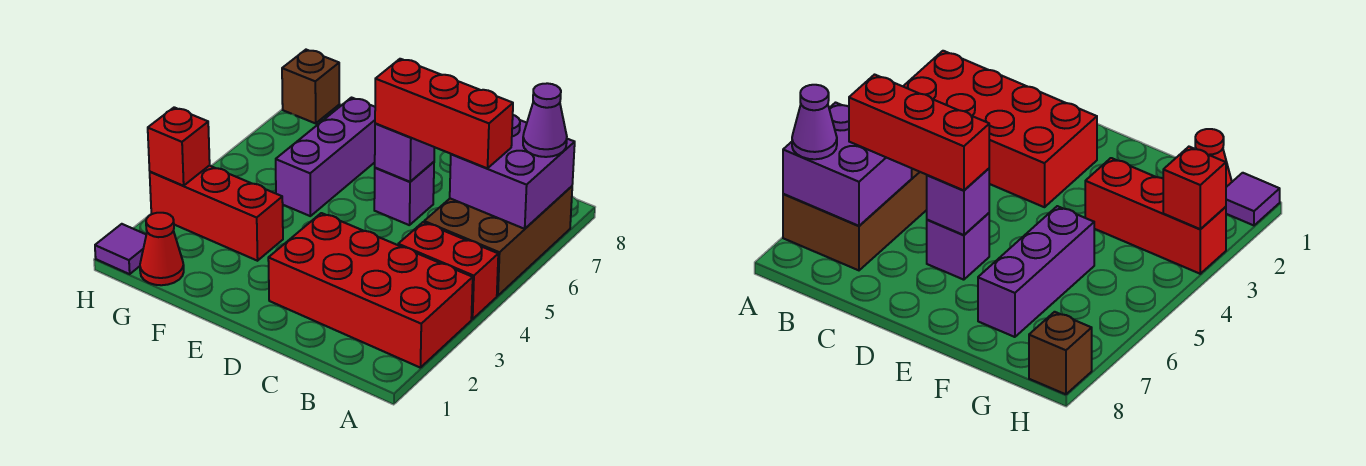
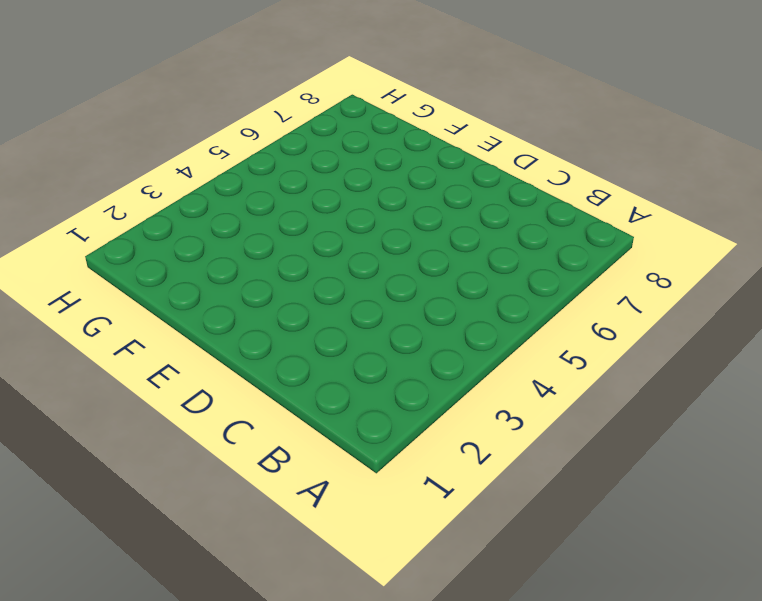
none -> red 2x4 brick [268,213,473,367]
none -> red 1x2 brick [398,222,498,319]
none -> brown 2x3 brick [424,186,572,296]

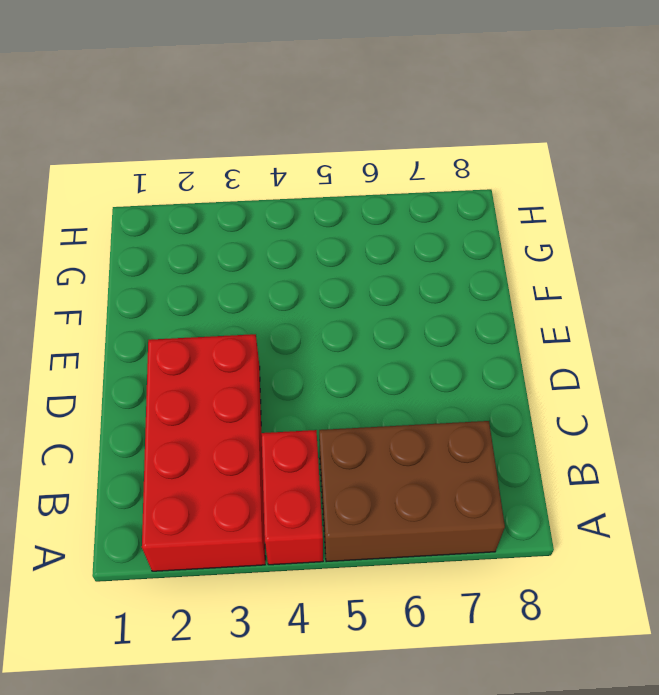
none -> purple 1x1 brick [374,162,434,225]
none -> red 1x3 brick [150,166,283,261]
none -> purple 1x3 brick [276,98,375,216]

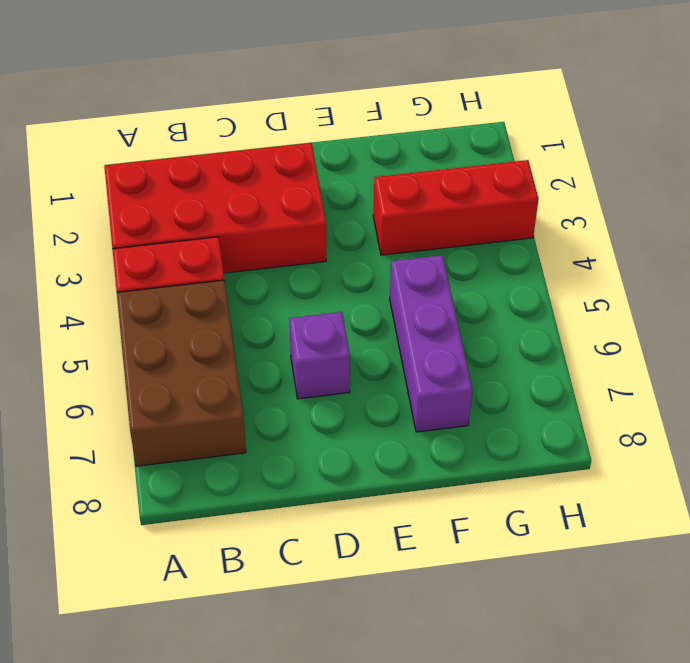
none -> red 1x1 cone [140,213,184,285]
none -> purple 1x1 tile [95,224,146,274]
none -> brown 1x1 brick [282,50,339,123]

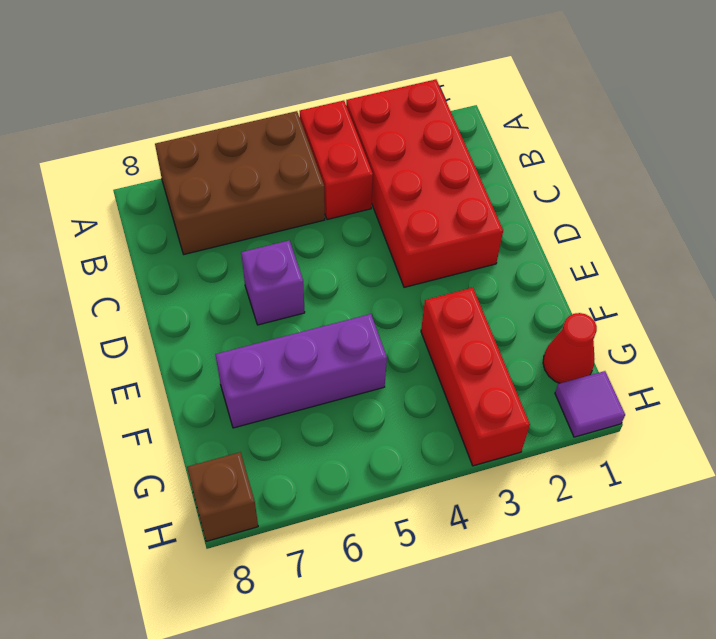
none -> purple 2x2 brick [450,115,575,229]
none -> purple 1x1 brick [375,123,434,182]
none -> red 1x1 brick [148,107,210,186]

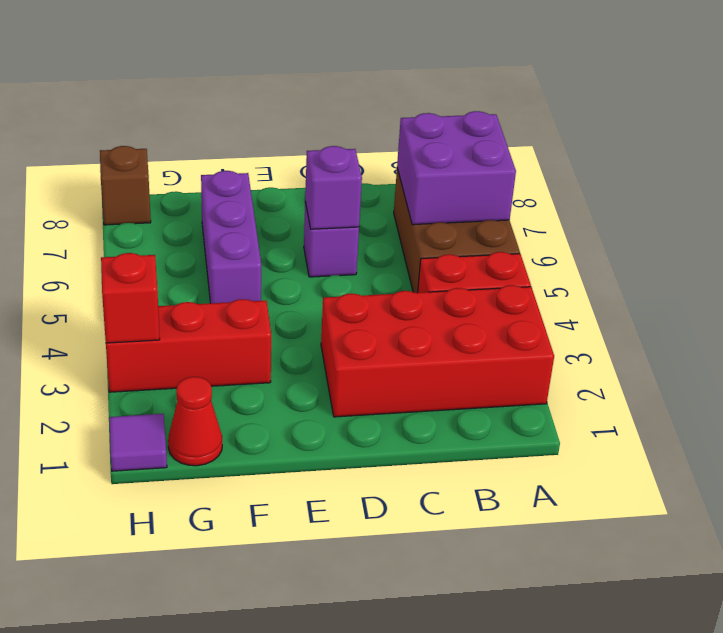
none -> purple 1x1 cone [523,83,567,157]
none -> red 1x3 brick [375,59,513,168]

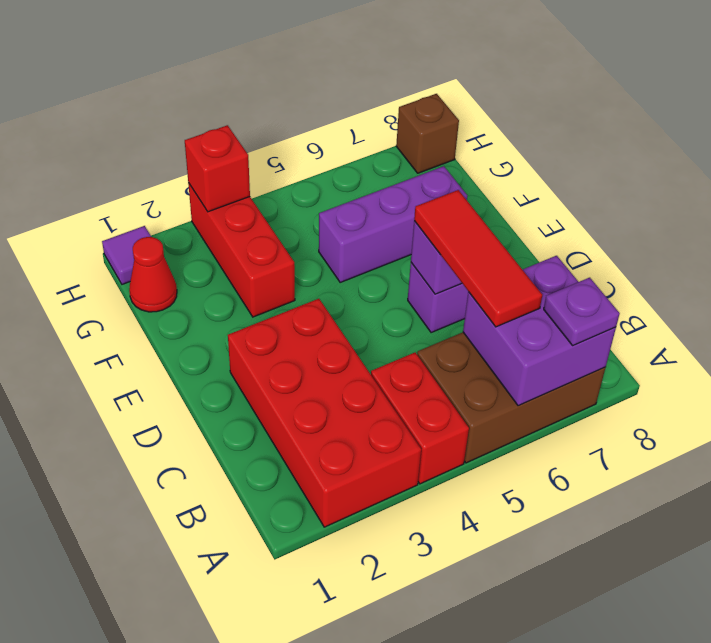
purple 1x1 plate [544,278,620,346] -> purple 1x1 cone [523,83,567,157]
red 1x3 tile [414,190,542,327] -> red 1x3 brick [375,59,513,168]

